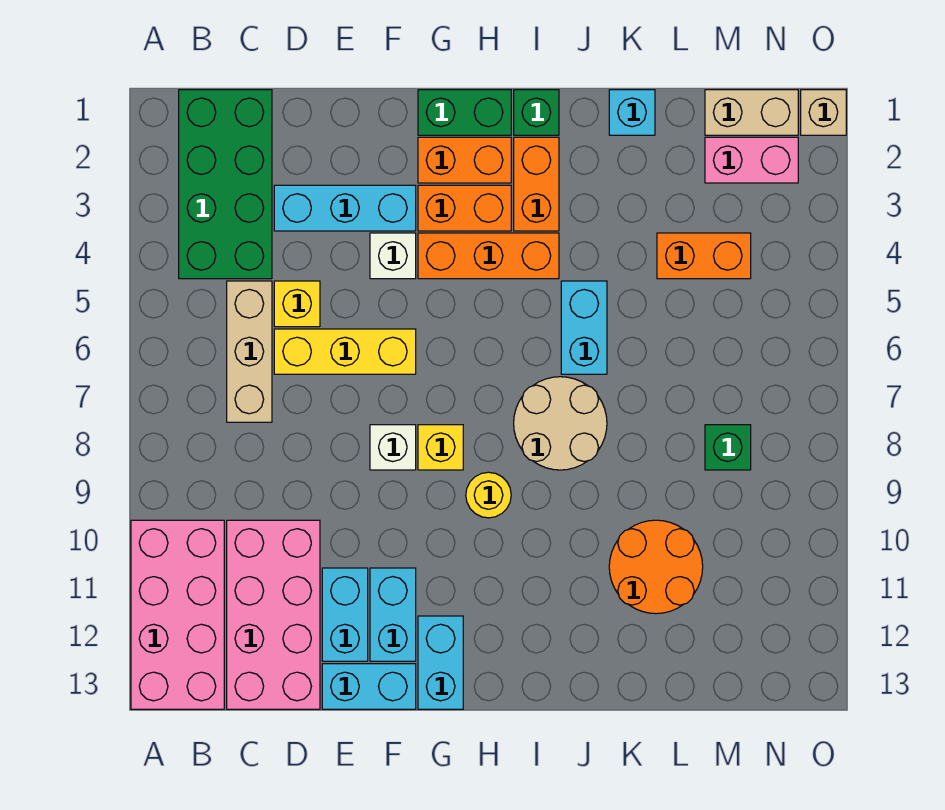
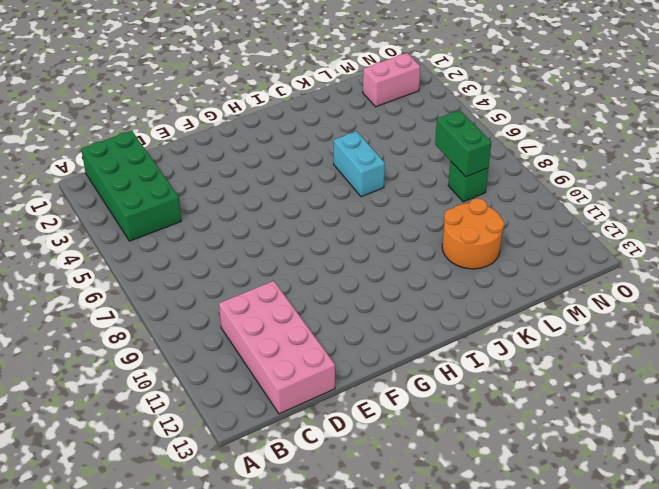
green 1x2 brick [435,110,491,177] -> green 1x2 brick turned to [418,90,511,135]
none -> pink 2x4 brick [131,520,224,709]
none -> tan 1x3 brick [227,281,272,422]
none -> cyan 1x3 brick [274,185,416,231]
none -> yellow 1x1 brick [274,281,320,327]

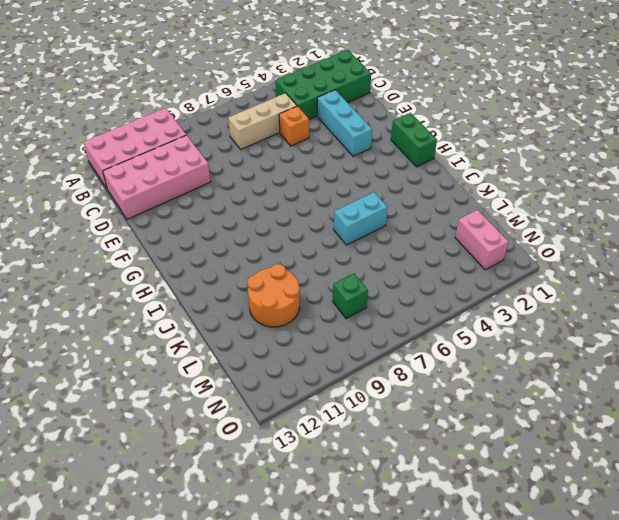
orange 1x1 brick [279,106,309,146] -> yellow 1x1 brick [274,281,320,327]
none -> yellow 1x3 brick [274,329,416,374]
none -> cyan 1x2 brick [322,568,368,661]
none -> cyan 1x2 brick [322,664,416,709]
none -> white 1x1 brick [370,233,416,279]

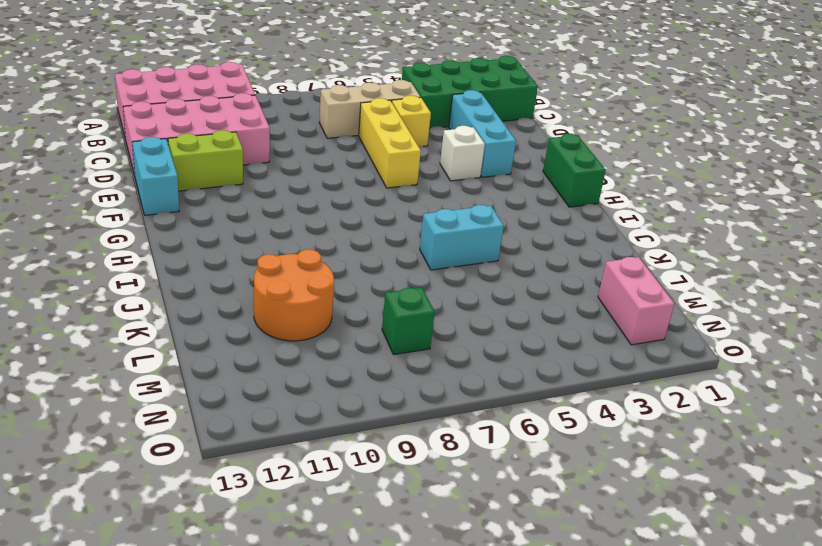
lime 1x2 brick [168,130,243,191] -> cyan 1x2 brick [322,568,368,661]
none -> white 1x1 brick [370,425,416,470]
none -> cyan 1x2 brick [370,568,416,661]
none -> orange 1x2 brick [418,137,511,183]
none -> orange 1x2 brick [418,185,511,231]

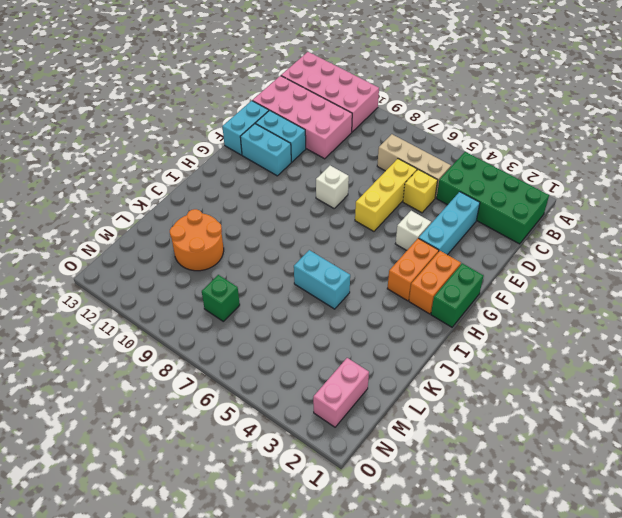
none -> orange 1x3 brick [418,233,559,279]
none -> yellow 1x1 brick [418,425,463,470]
none -> cyan 1x2 brick [418,616,463,709]
none -> yellow 1x1 round brick [466,472,511,518]

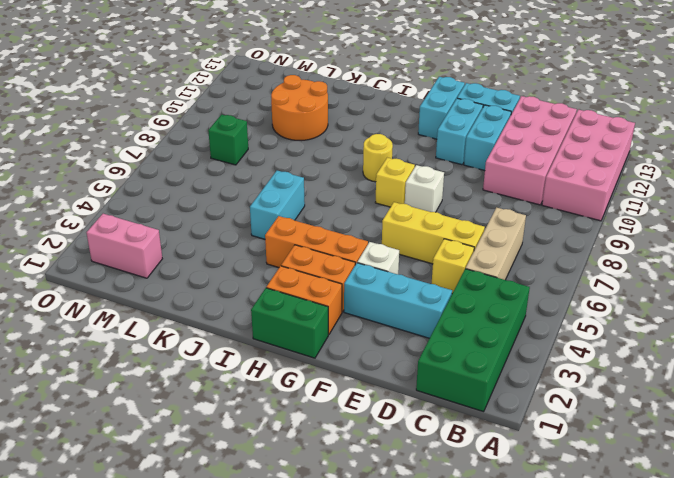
none -> green 1x1 brick [514,90,559,135]
none -> orange 1x2 brick [514,137,559,231]
none -> tan 2x2 round brick [514,377,607,470]
none -> cyan 1x1 brick [609,90,655,135]

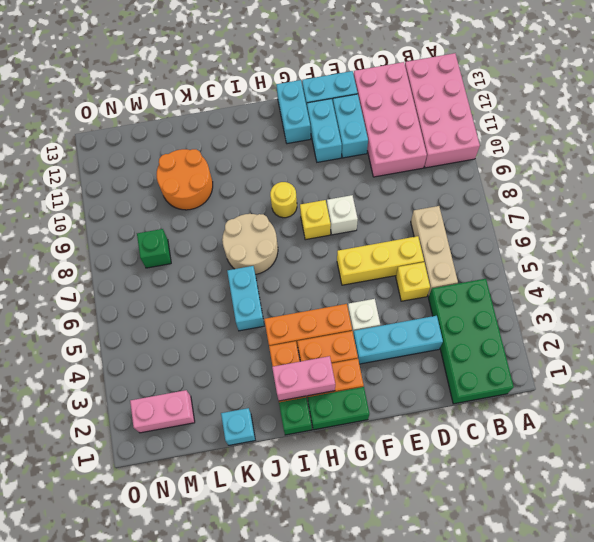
pink 1x2 brick [272,356,335,401] -> none
none -> orange 1x2 brick [657,233,751,279]
none -> tan 1x2 brick [705,90,798,135]
none -> tan 1x1 brick [801,90,846,135]

